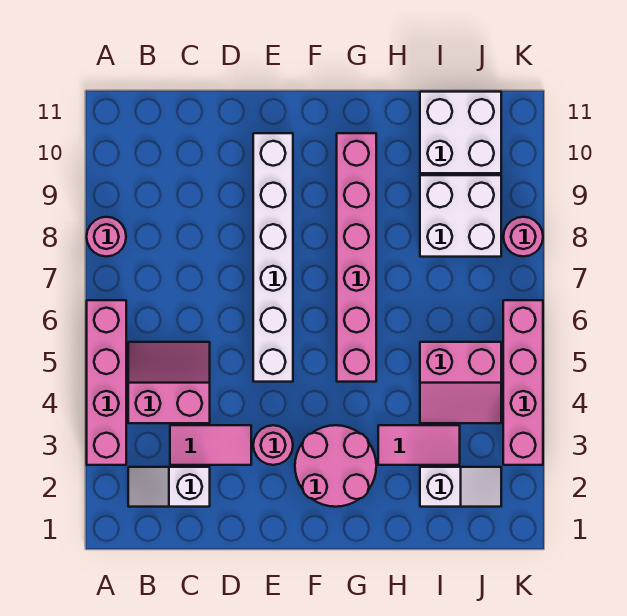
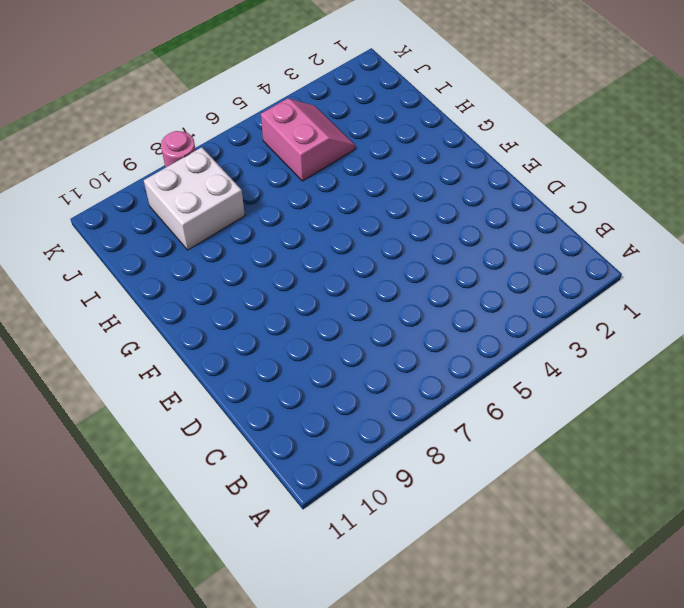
none -> pink 1x4 brick [87,300,126,465]
none -> pink 1x1 round brick [87,217,126,257]
none -> white 1x2 slope [128,467,210,507]

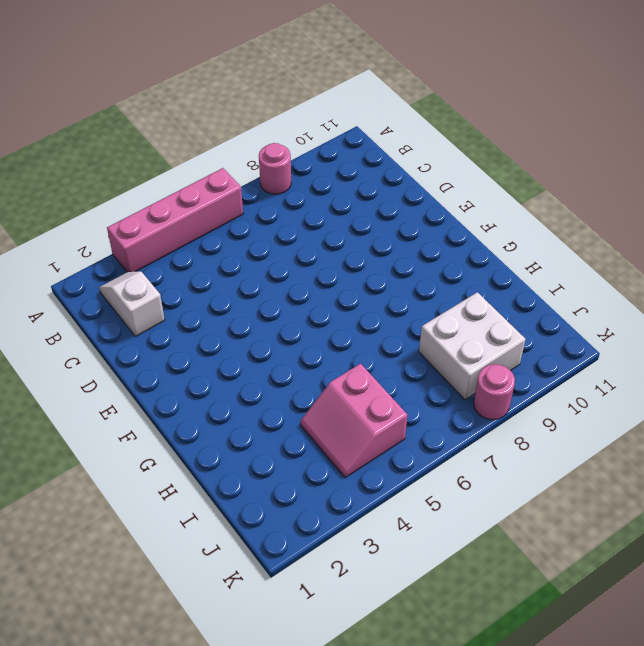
none -> pink 2x2 slope [128,342,210,423]
none -> pink 1x2 tile [170,425,251,465]
none -> pink 1x1 round brick [253,425,293,465]

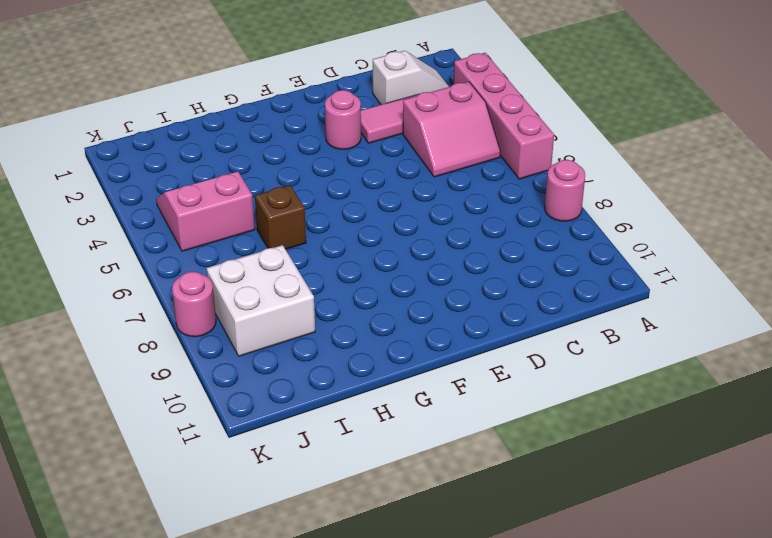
brown 1x1 brick [255,185,306,249] -> none
none -> white 1x6 brick [253,133,293,382]
none -> pink 2x2 round brick [295,425,376,507]
none -> pink 1x6 brick [337,133,376,382]

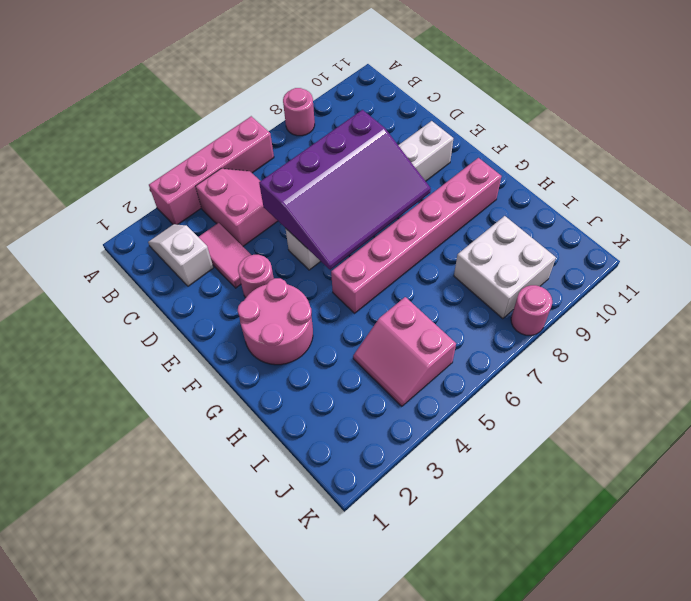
purple 3x4 slope [259,110,431,270] -> none
none -> pink 1x2 tile [378,425,460,465]
none -> white 1x2 slope [420,467,501,507]
none -> white 2x2 brick [420,92,501,173]

